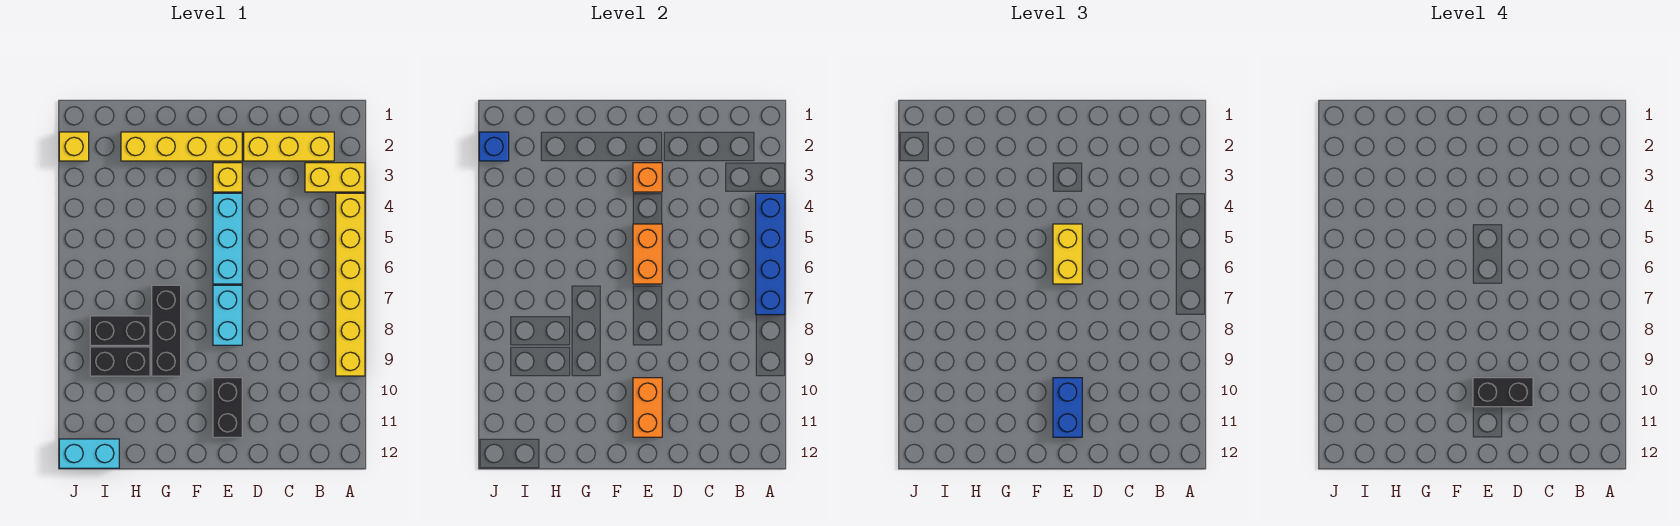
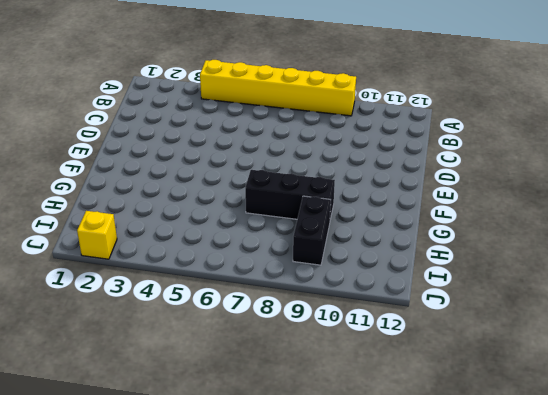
none -> yellow 1x2 brick [305,163,365,192]
none -> yellow 1x3 brick [244,132,334,161]
none -> yellow 1x4 brick [121,132,242,161]

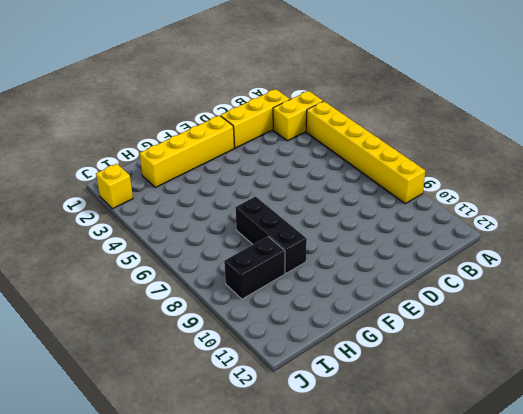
none -> yellow 1x1 brick [213,163,242,192]
none -> cyan 1x3 brick [213,193,242,284]
none -> cyan 1x2 brick [213,285,242,345]

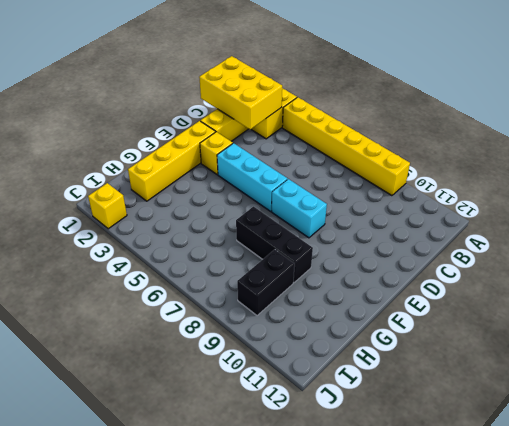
yellow 2x3 brick [199,56,282,129] -> none
none -> black 1x2 brick [213,378,242,437]
none -> black 1x2 brick [90,316,150,345]
none -> cyan 1x2 brick [59,439,119,468]

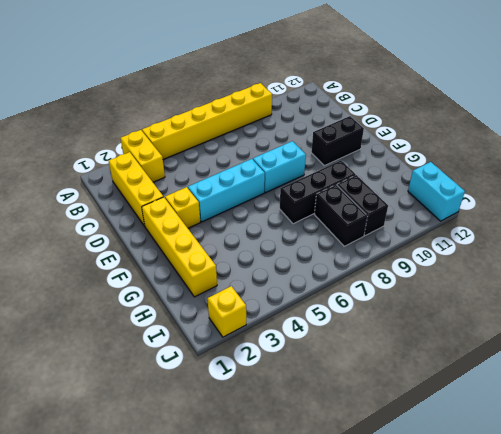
none -> blue 1x4 brick [756,193,785,315]
none -> orange 1x1 brick [633,163,662,192]
none -> orange 1x2 brick [633,224,662,284]

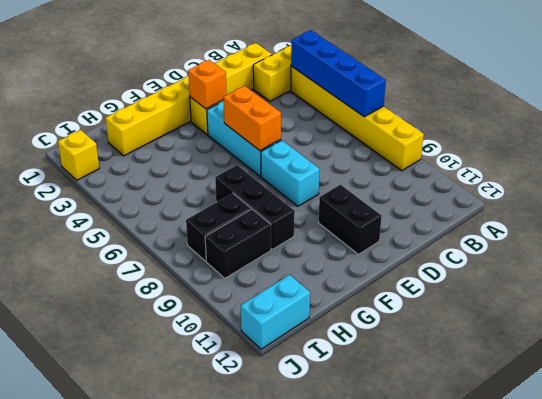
none -> orange 1x2 brick [633,378,662,437]
none -> blue 1x1 brick [479,132,509,161]
none -> yellow 1x2 brick [1053,224,1082,284]

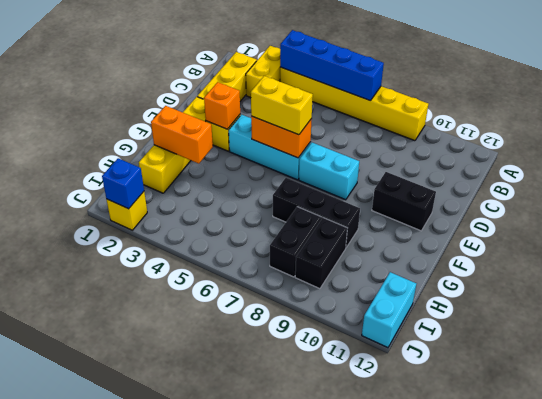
orange 1x2 brick [151,106,213,164] -> orange 1x2 brick moved to [633,378,662,437]
none -> blue 1x2 brick [1053,378,1082,437]
none -> black 1x2 brick [1473,378,1533,407]

